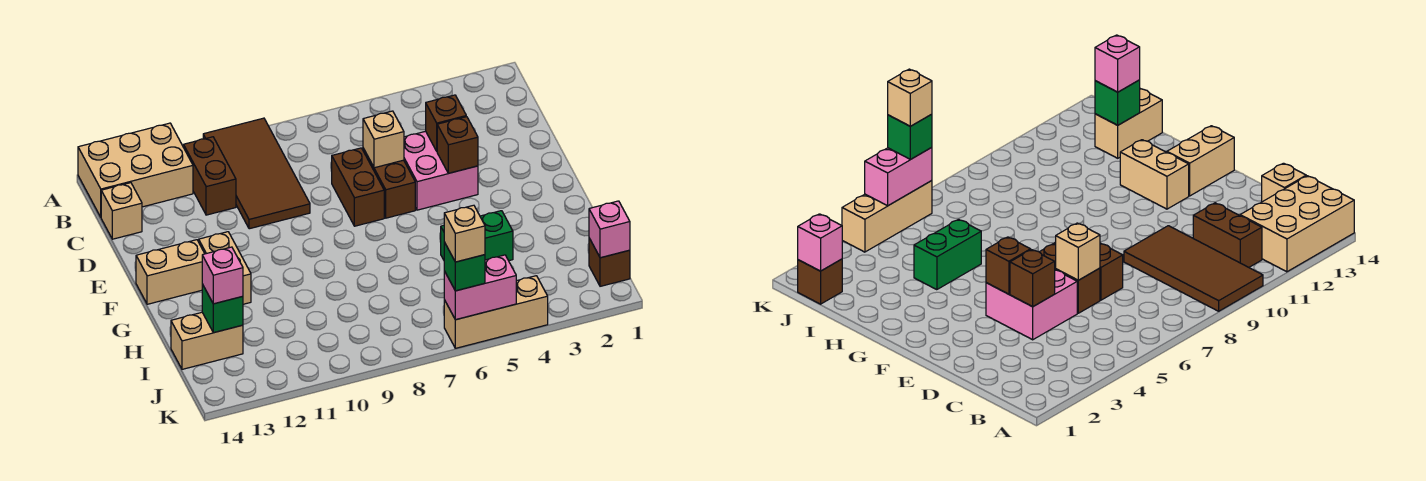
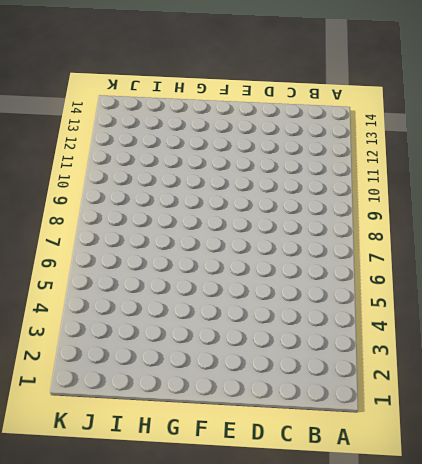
none -> brown 2x4 tile [203,118,310,229]
none -> tan 2x3 brick [78,123,193,217]
none -> brown 1x2 brick [184,137,236,215]

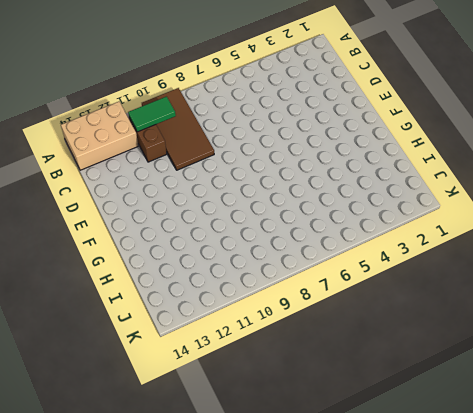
green 1x2 tile [128,97,176,132] -> none
none -> tan 1x1 brick [101,183,142,239]
none -> pink 2x2 brick [404,131,478,210]
none -> brown 1x2 brick [363,148,415,218]

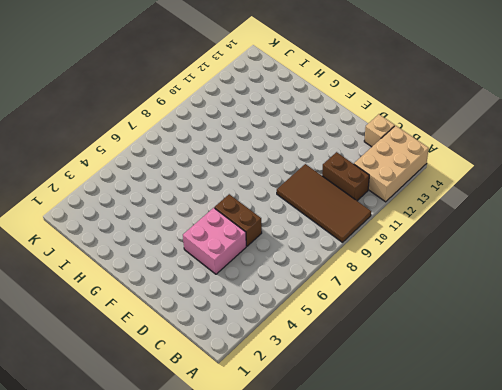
none -> brown 1x2 brick [332,148,384,226]
none -> tan 1x2 brick [199,232,251,304]
none -> tan 1x2 brick [136,240,205,304]

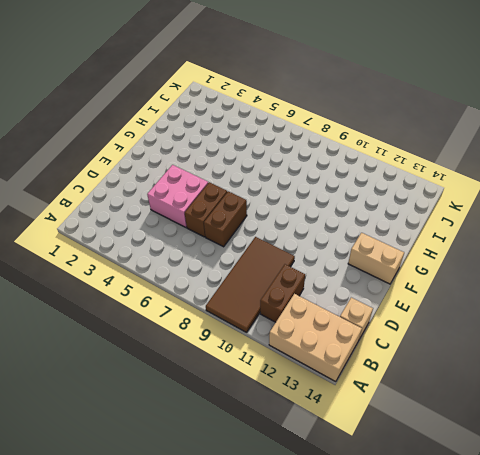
none -> tan 1x2 brick [199,232,251,304]
none -> green 1x2 brick [441,211,513,261]
none -> tan 1x2 brick [171,312,243,369]

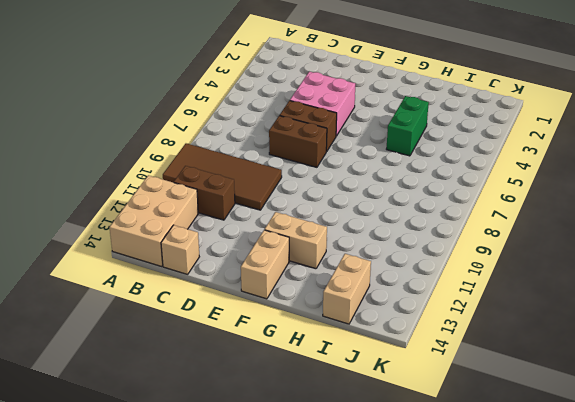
none -> brown 1x1 brick [589,238,630,286]
none -> tan 1x3 brick [444,276,548,348]
none -> brown 1x1 brick [426,95,466,151]

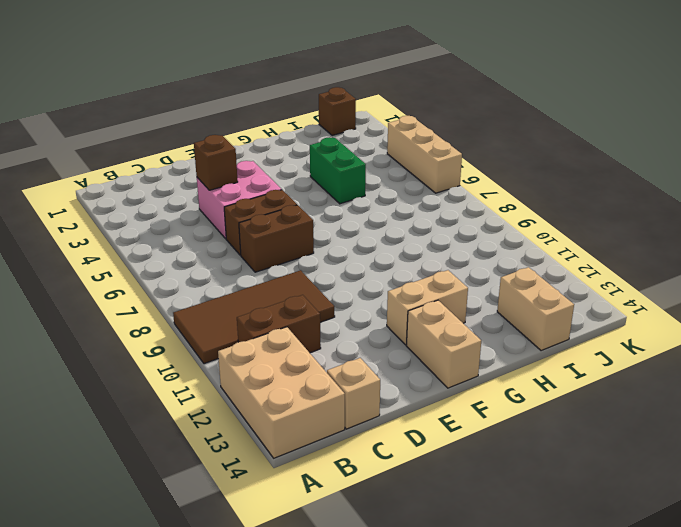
none -> tan 1x1 brick [363,111,404,168]
none -> brown 1x1 brick [437,117,478,173]
none -> green 1x1 brick [202,284,243,333]

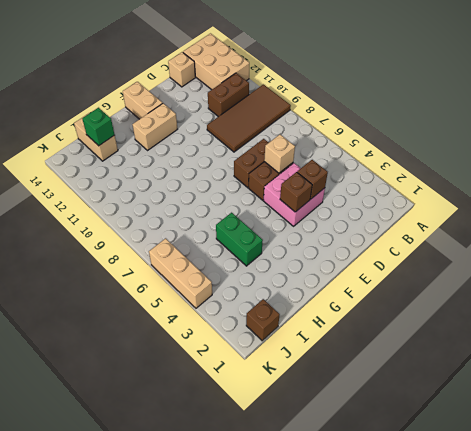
none -> pink 1x1 brick [589,201,630,258]
none -> pink 1x2 brick [444,255,516,320]
none -> pink 1x1 brick [202,247,243,304]

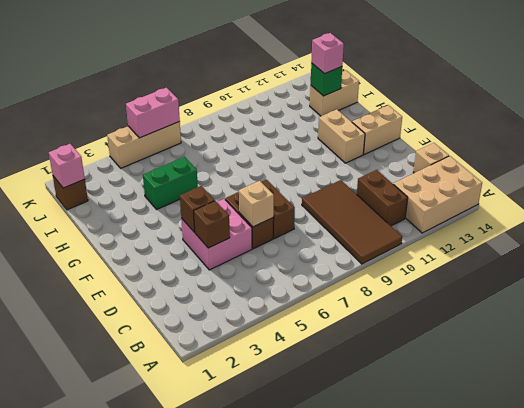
none -> green 1x1 brick [444,242,485,291]
none -> tan 1x1 brick [444,205,485,262]

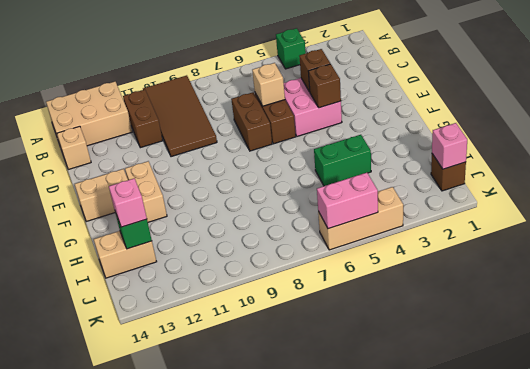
green 1x1 brick [276,28,306,69] -> green 1x1 brick moved to [444,242,485,291]
none -> tan 1x1 brick [444,205,485,262]

